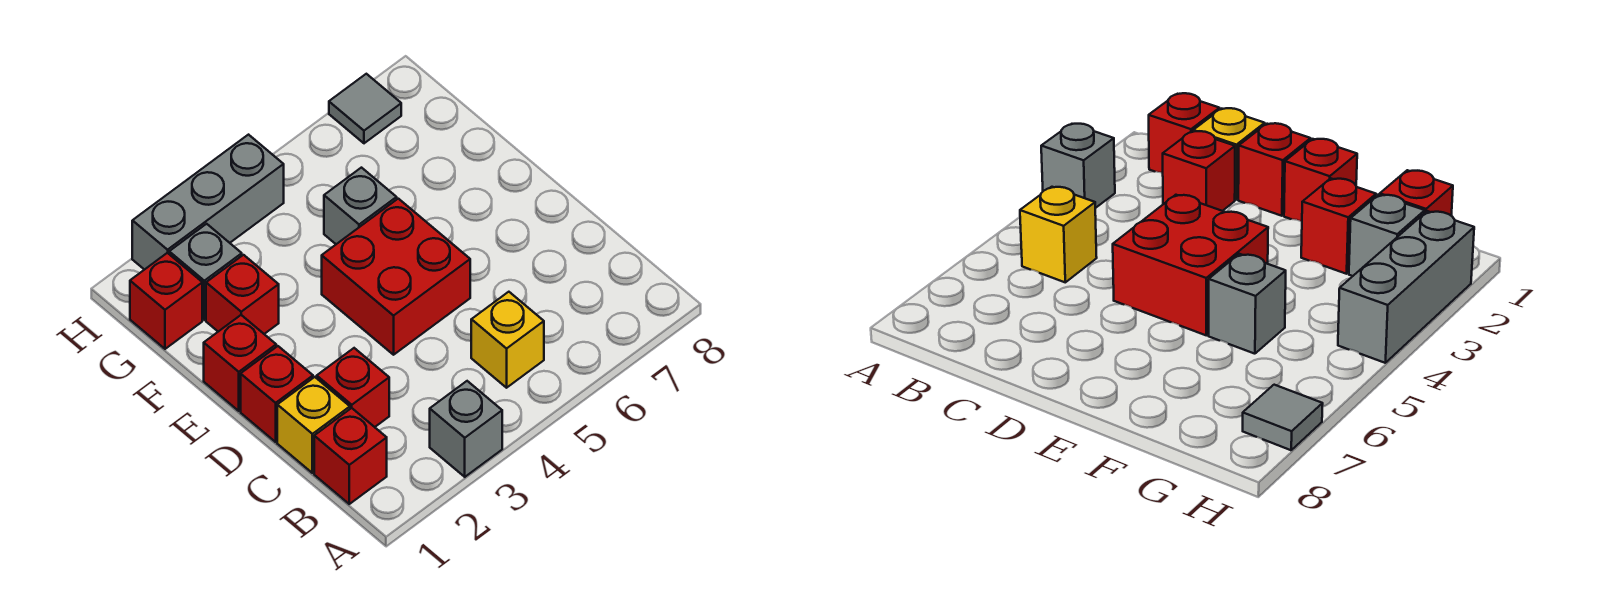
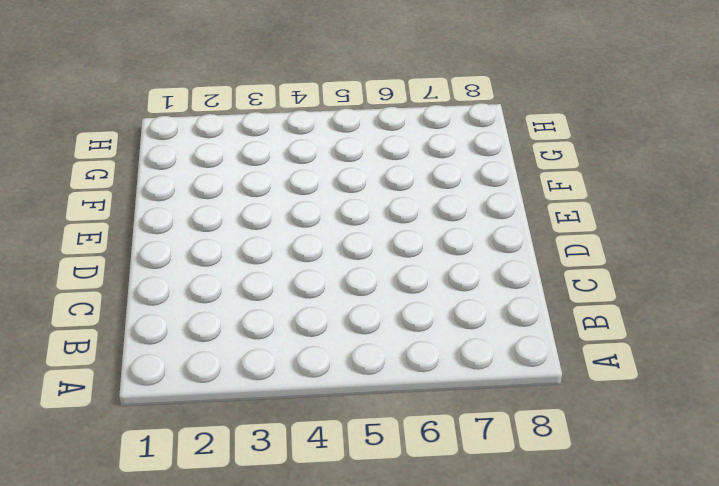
none -> grey 1x1 brick [430,381,502,477]
none -> red 1x1 brick [314,408,387,504]
none -> yellow 1x1 brick [471,292,544,388]

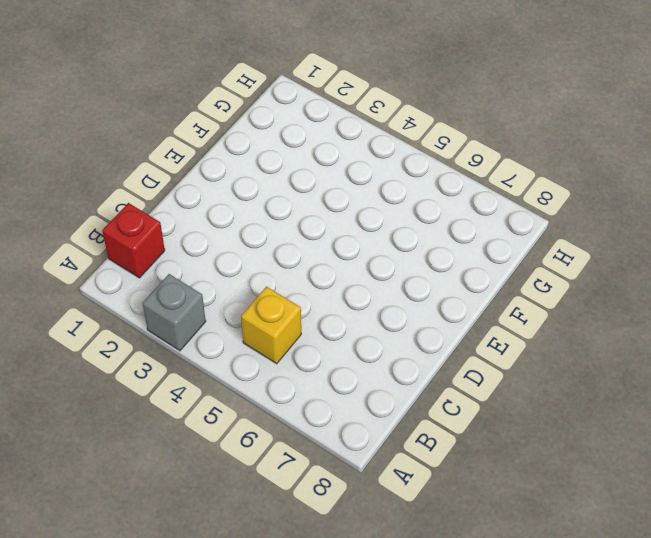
none -> yellow 1x1 brick [277,377,350,473]
none -> red 1x1 brick [317,348,389,427]
none -> red 1x1 brick [241,346,313,442]

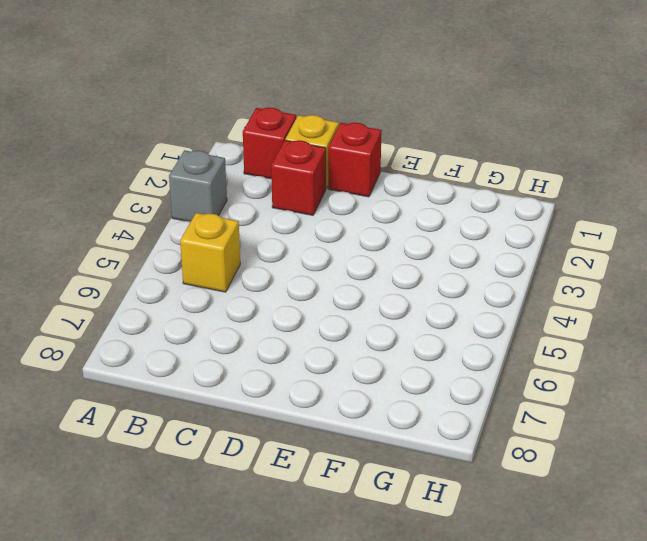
none -> red 2x2 brick [322,199,470,355]
none -> red 1x1 brick [204,315,276,411]
none -> red 1x1 brick [206,255,279,334]

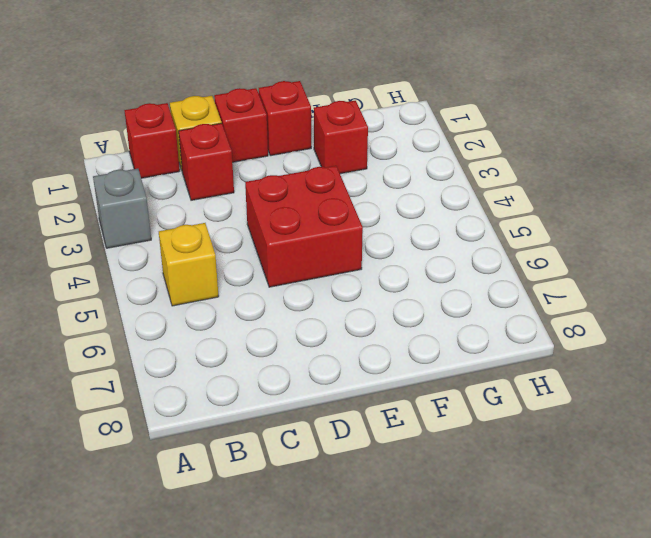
none -> grey 1x1 brick [324,168,397,244]
none -> red 1x1 brick [130,253,202,349]
none -> grey 1x1 brick [169,224,242,320]

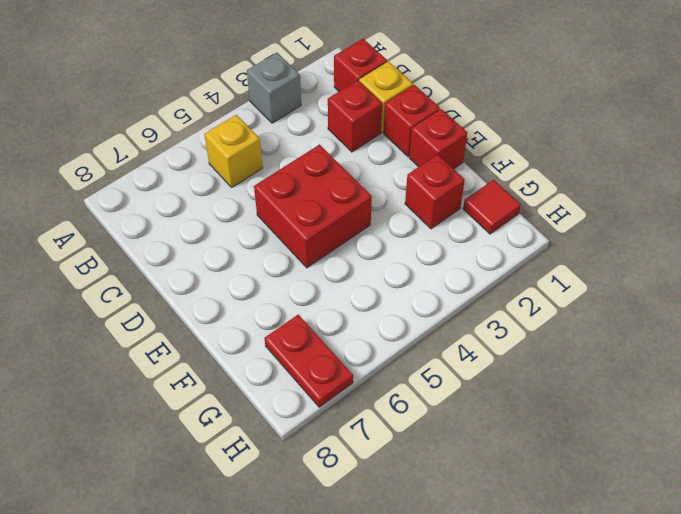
red 1x1 tile [463,180,521,234] -> red 1x1 brick [130,253,202,349]
red 1x2 plate [265,315,353,407] -> grey 1x1 tile [329,74,401,143]
none -> grey 1x1 brick [324,168,397,244]
none -> grey 1x1 brick [169,224,242,320]
none -> grey 1x3 brick [132,135,284,270]

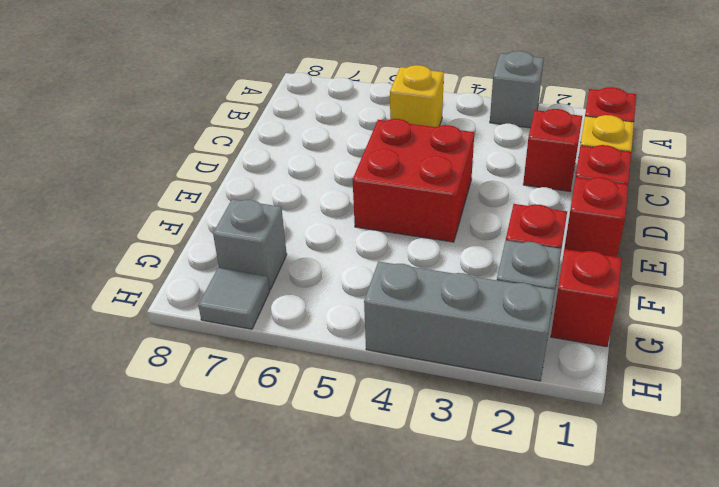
grey 1x1 brick [213,199,287,289] -> grey 1x1 brick moved to [324,168,397,244]

